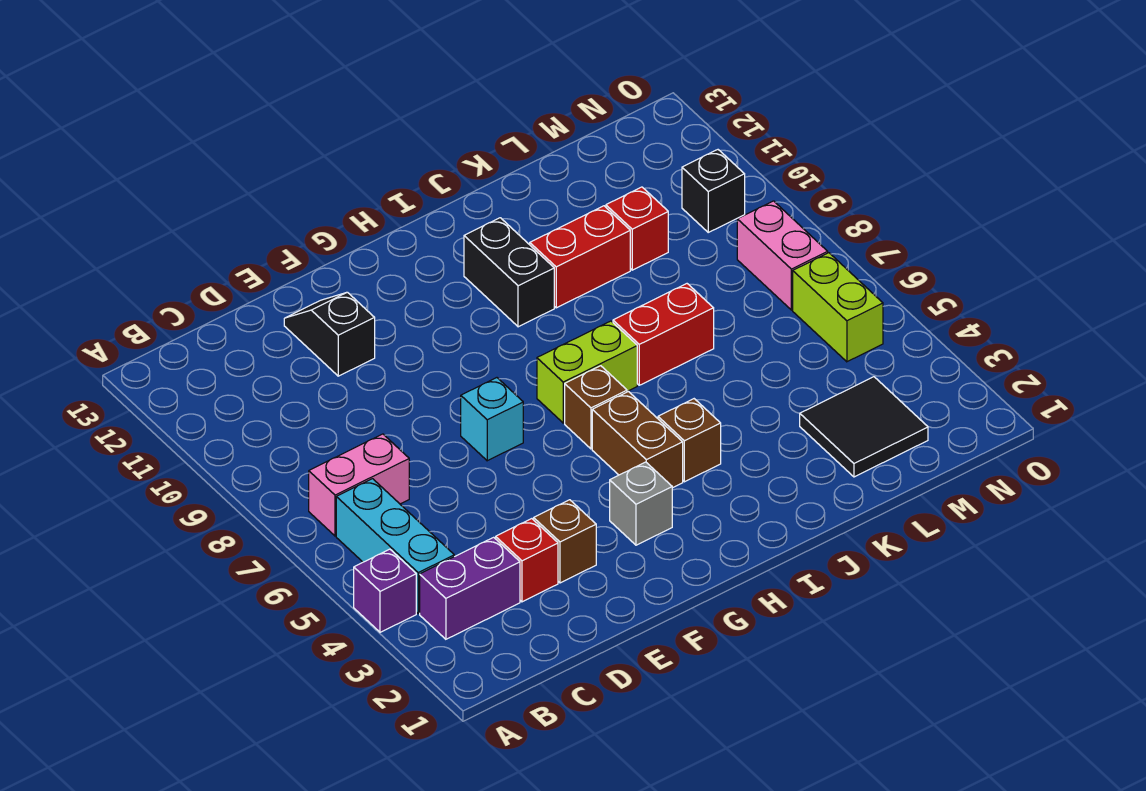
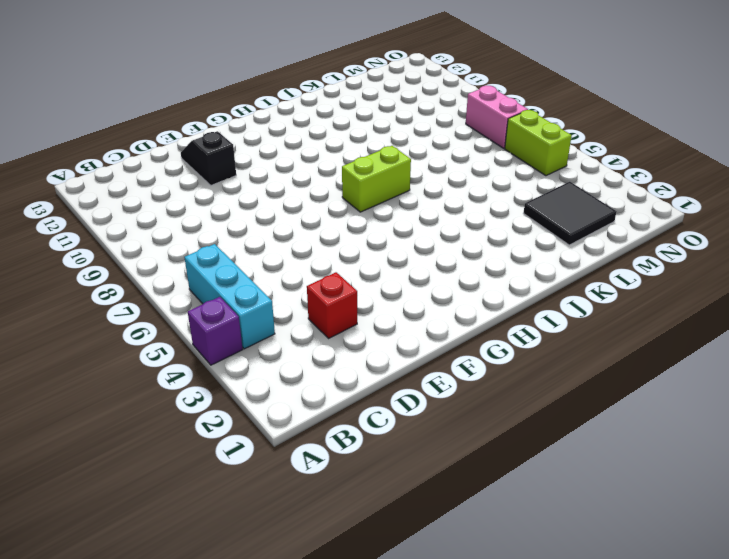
none -> purple 1x2 brick [420,537,520,639]
none -> pink 1x2 brick [309,434,409,536]
none -> brown 1x1 brick [534,500,596,583]

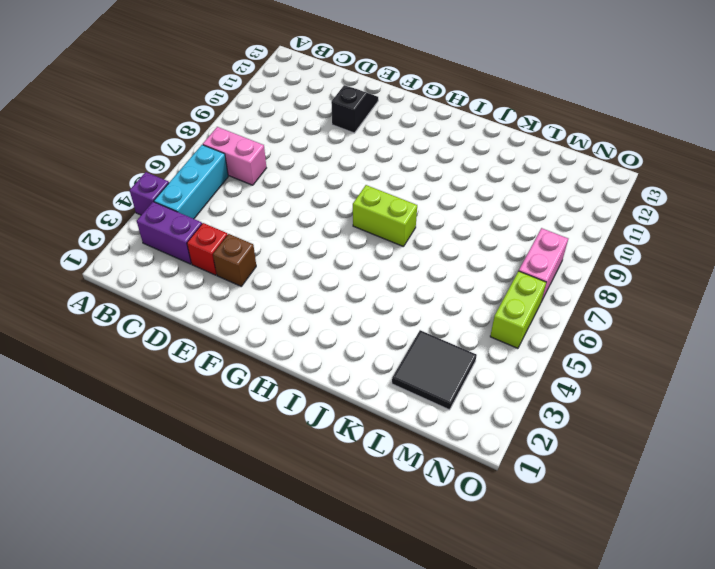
none -> cyan 1x1 brick [461,378,523,461]
none -> grey 1x1 brick [610,462,672,545]
none -> brown 1x2 brick [592,392,683,488]

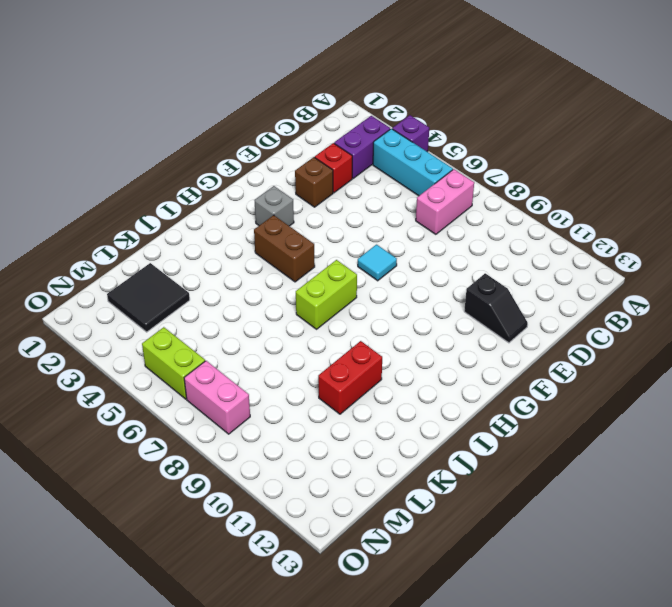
cyan 1x1 tile [358,245,397,281] -> cyan 1x1 brick [461,378,523,461]
none -> brown 1x1 brick [565,366,627,449]
none -> brown 1x1 brick [658,399,721,482]
none -> black 1x2 brick [464,218,554,327]

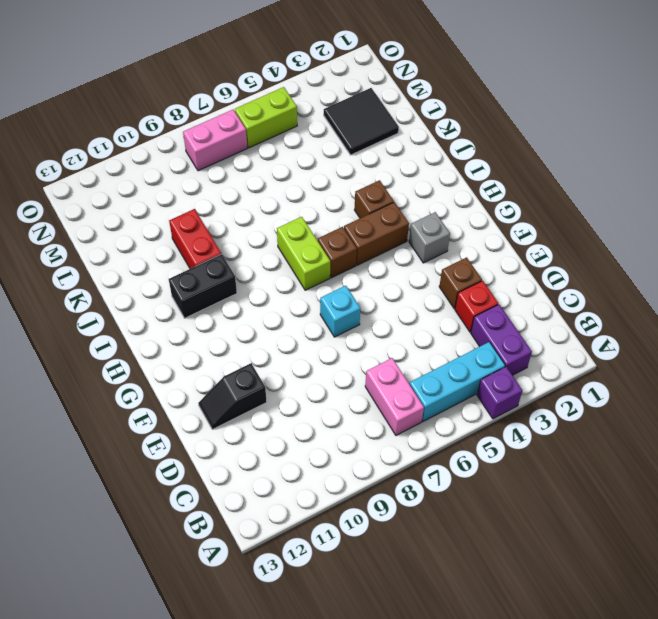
none -> red 1x2 brick [613,284,714,385]
none -> red 1x1 brick [606,187,668,270]
none -> black 1x1 brick [682,150,745,232]

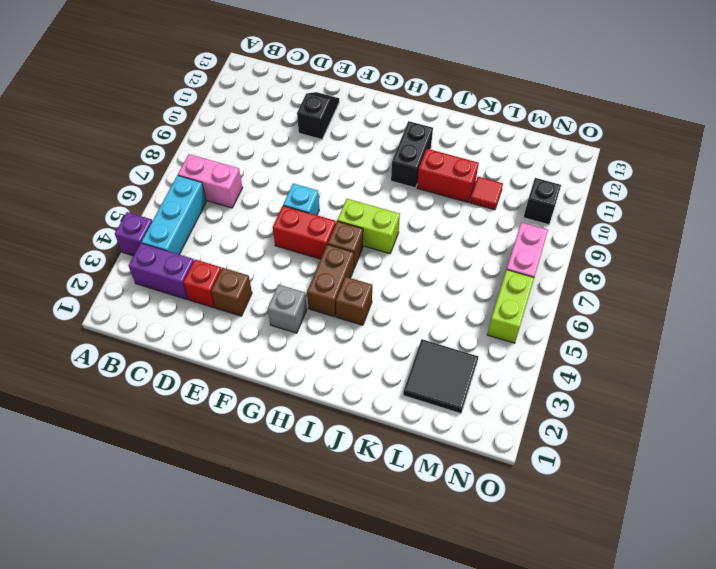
red 1x2 brick [273,206,336,259] -> red 1x2 brick moved to [613,284,714,385]
red 1x1 tile [470,177,503,210] -> red 1x1 brick [606,187,668,270]

